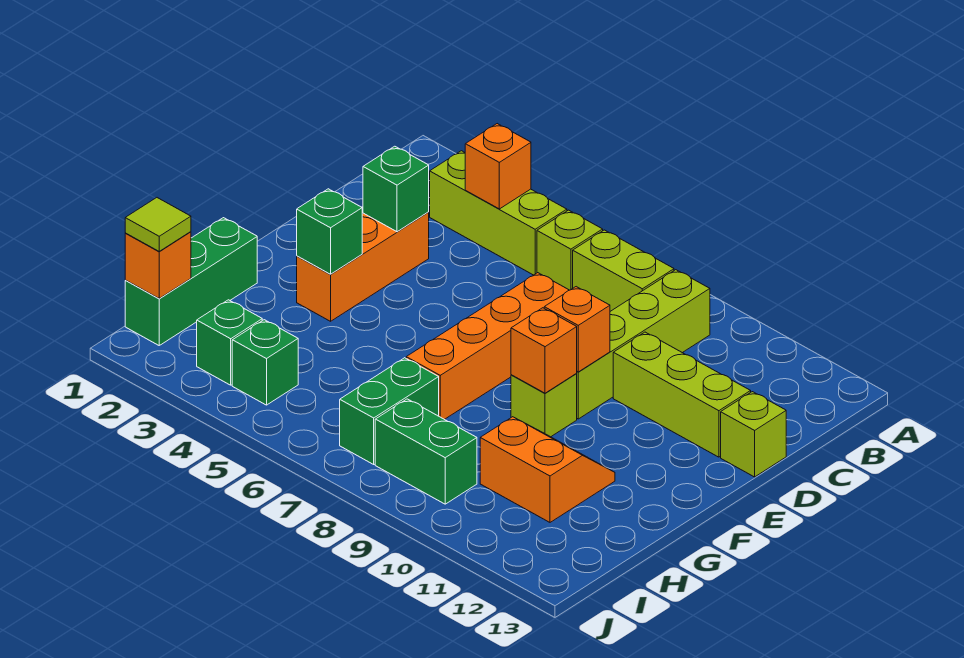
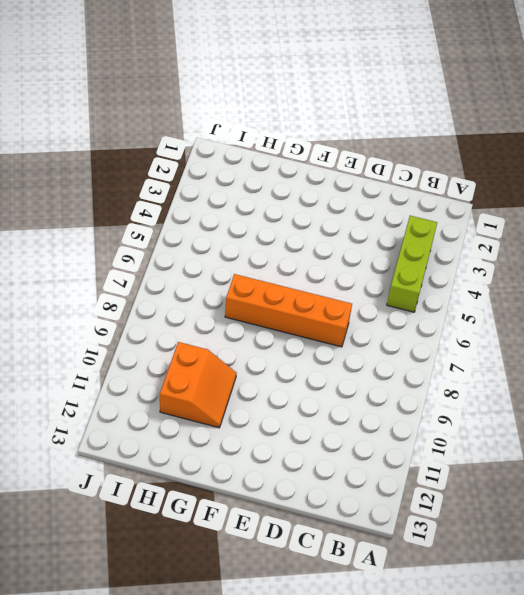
none -> lime 1x1 brick [537,210,603,290]
none -> lime 1x2 brick [573,230,674,311]
none -> lime 1x4 brick [576,270,710,419]

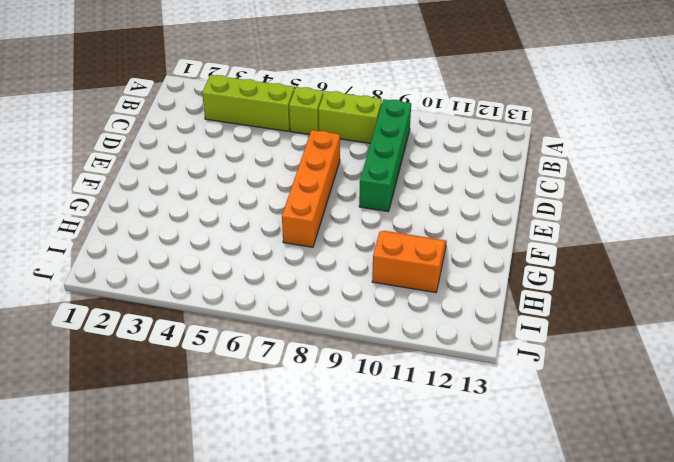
green 1x4 brick [359,99,411,211] -> lime 1x4 brick [576,270,710,419]
none -> orange 1x3 brick [297,212,429,321]
none -> lime 1x3 brick [613,332,751,457]
none -> lime 1x1 brick [721,392,786,477]

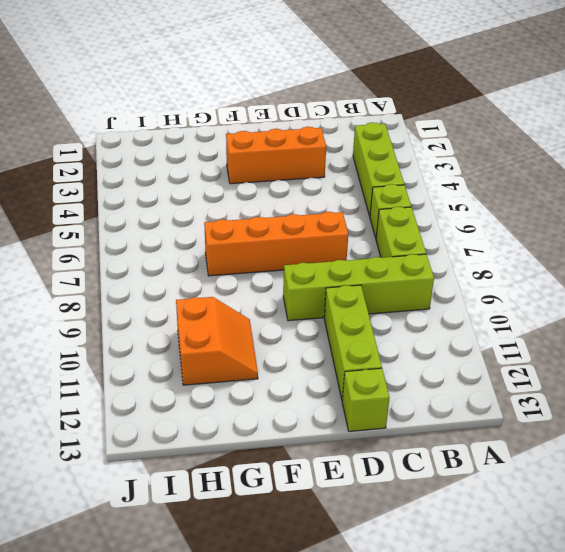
none -> lime 1x1 brick [511,374,577,437]
none -> green 1x3 brick [125,218,257,345]
none -> green 1x2 brick [340,358,439,464]

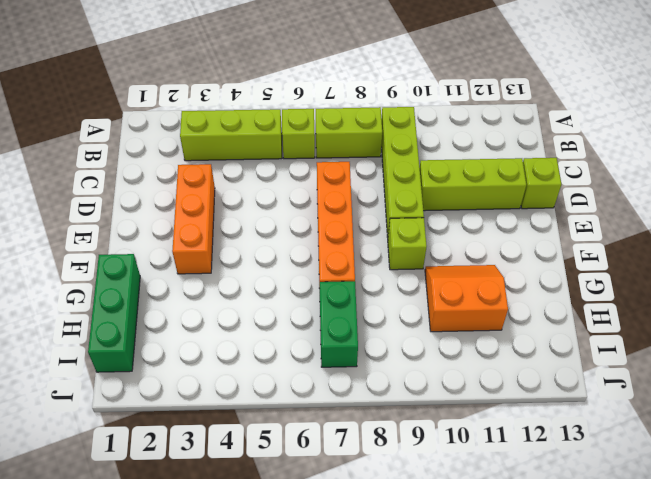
none -> green 1x1 brick [197,300,262,385]
none -> green 1x1 brick [232,320,298,405]
none -> green 1x2 brick [375,399,477,504]

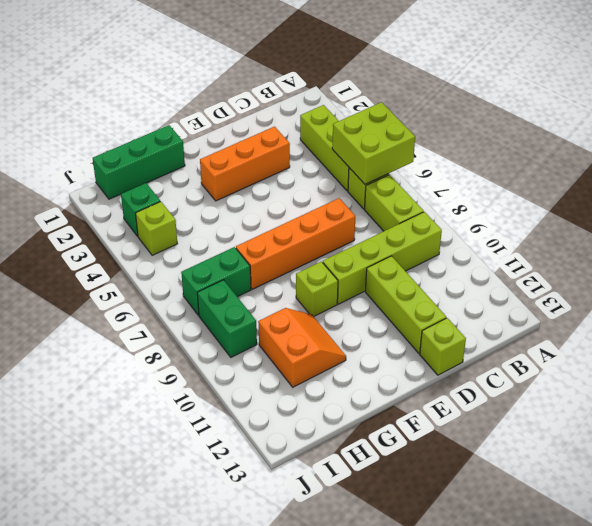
lime 2x2 brick [332,102,415,184] -> none
lime 1x1 brick [136,202,177,255] -> green 1x1 brick [232,320,298,405]
none -> orange 1x1 brick [465,124,531,209]
none -> green 1x1 brick [363,146,429,232]
none -> orange 1x1 brick [544,287,610,372]

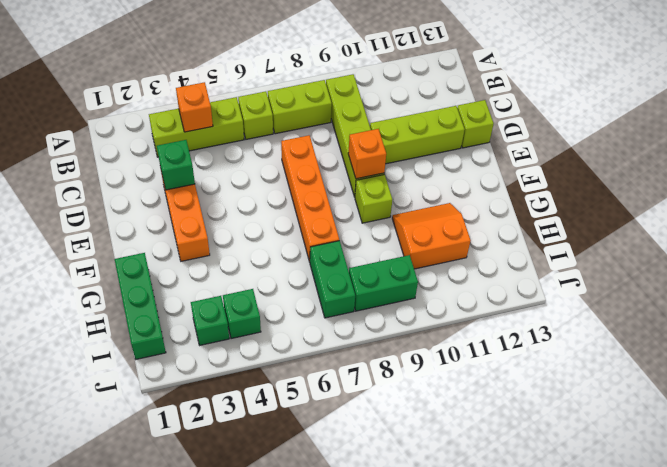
none -> green 1x1 brick [297,189,362,274]
none -> orange 1x1 brick [511,308,577,393]
none -> orange 1x1 brick [125,232,191,298]

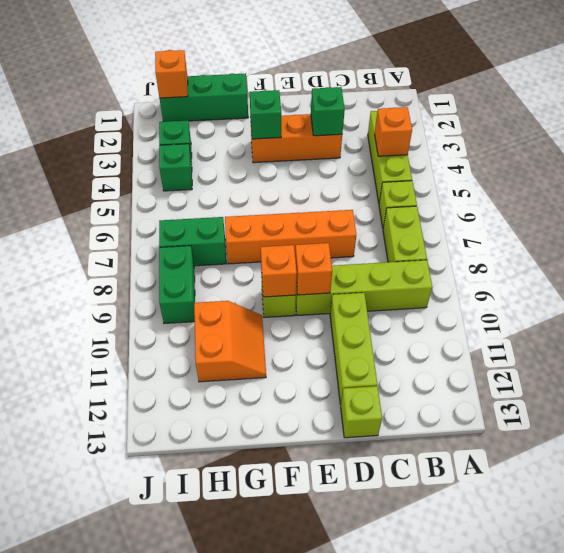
none -> lime 1x1 tile [125,198,191,252]

